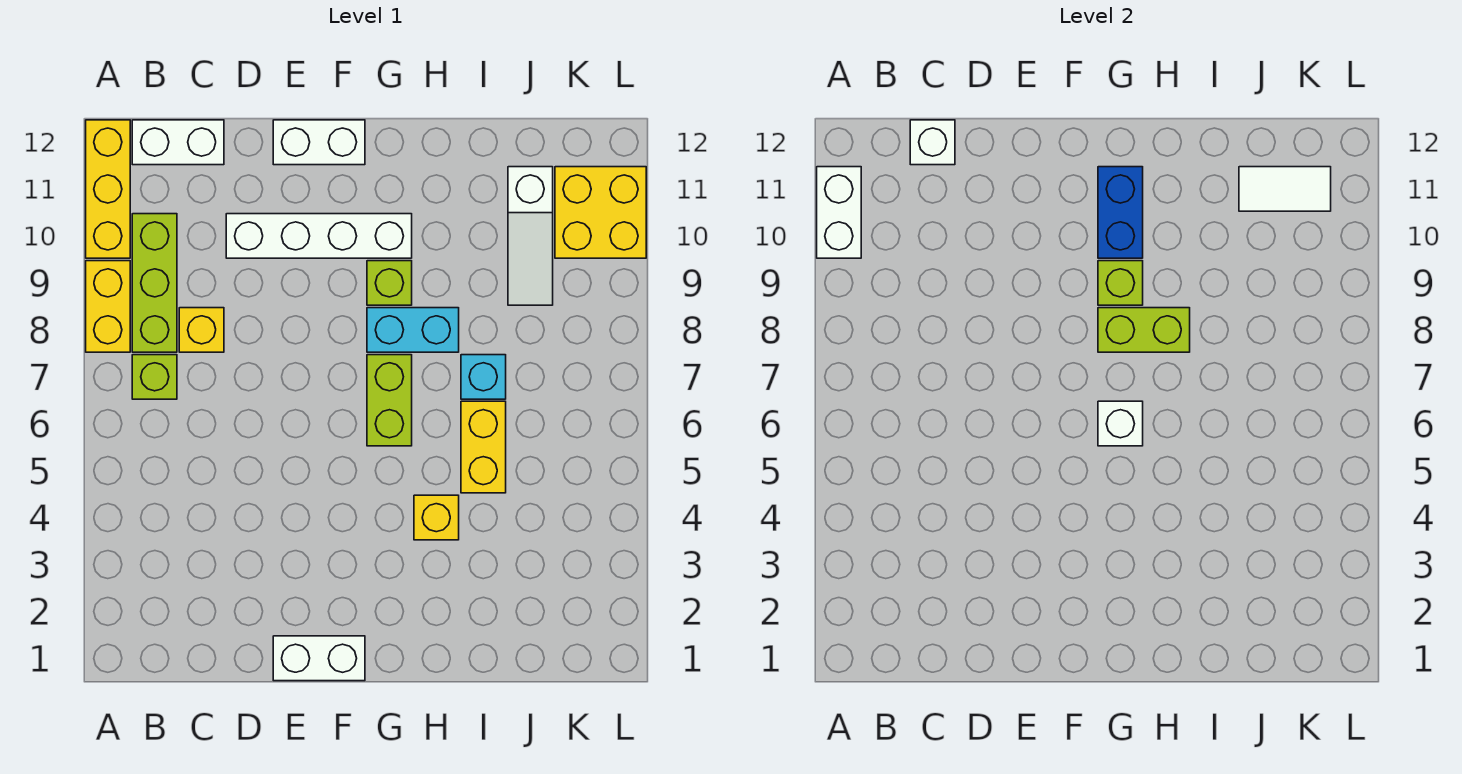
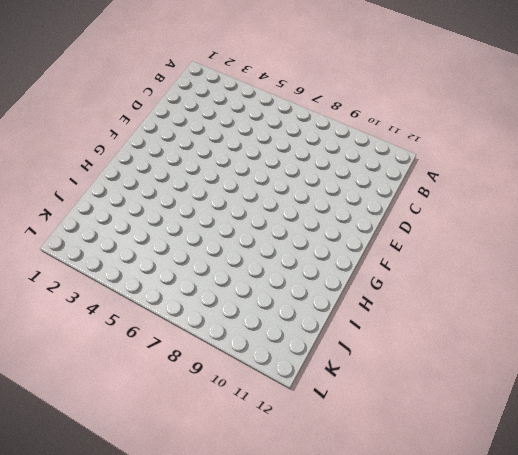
none -> yellow 1x2 brick [86,261,130,352]
none -> yellow 1x3 brick [86,120,130,258]
none -> lime 1x1 brick [132,355,177,399]

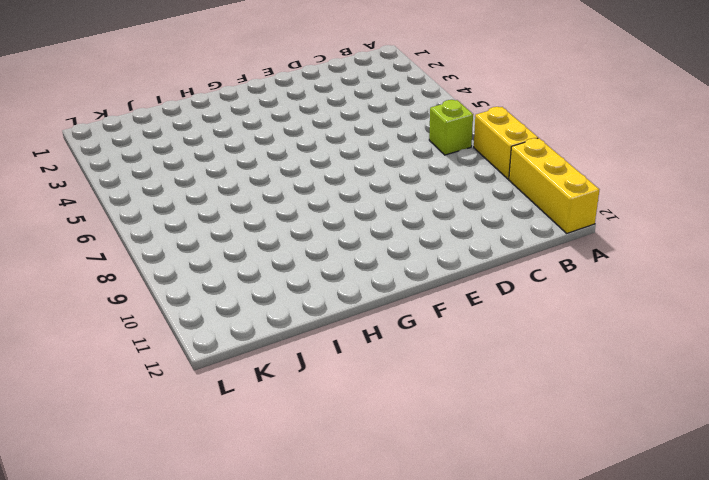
none -> lime 1x3 brick [132,214,177,352]
none -> white 1x2 brick [132,120,224,165]
none -> yellow 1x1 brick [179,308,224,352]

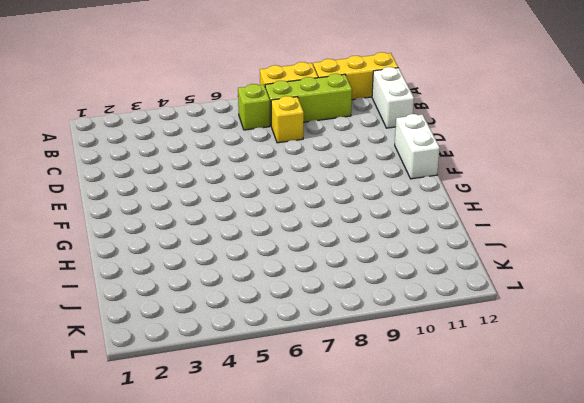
none -> white 1x4 brick [226,214,412,258]
none -> white 1x2 brick [273,636,365,681]
none -> lime 1x2 brick [367,355,412,446]

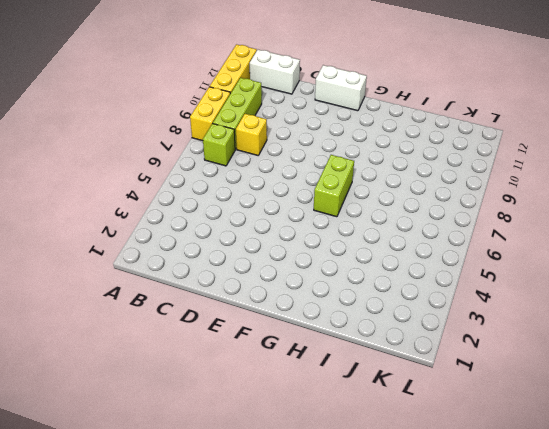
none -> white 1x4 brick [226,214,412,258]
none -> white 1x2 brick [273,636,365,681]
none -> cyan 1x2 brick [367,308,459,352]

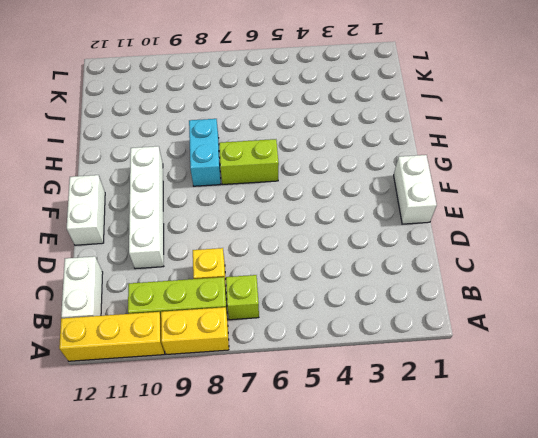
none -> lime 1x1 brick [367,261,412,305]
none -> yellow 1x1 brick [414,495,459,540]
none -> yellow 1x2 brick [461,401,506,493]

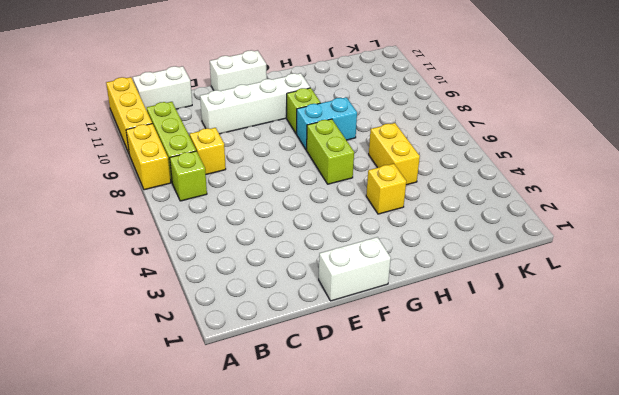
none -> cyan 1x1 brick [461,355,506,399]
none -> white 1x3 slope [508,167,553,305]
none -> yellow 2x2 brick [555,167,646,258]

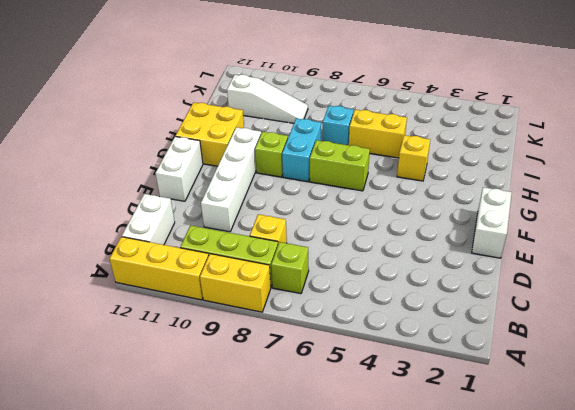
yellow 2x2 brick [176,102,244,166] -> yellow 2x2 brick moved to [555,167,646,258]
none -> white 1x2 brick [817,167,861,258]
none -> white 1x1 brick [910,120,955,165]
none -> white 1x1 brick [1098,401,1143,446]

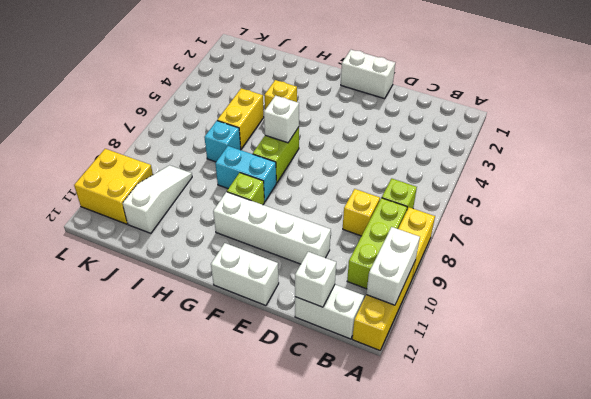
none -> lime 1x2 brick [1098,308,1190,352]
none -> lime 1x1 brick [1098,261,1143,305]
none -> blue 1x2 brick [1098,167,1143,258]

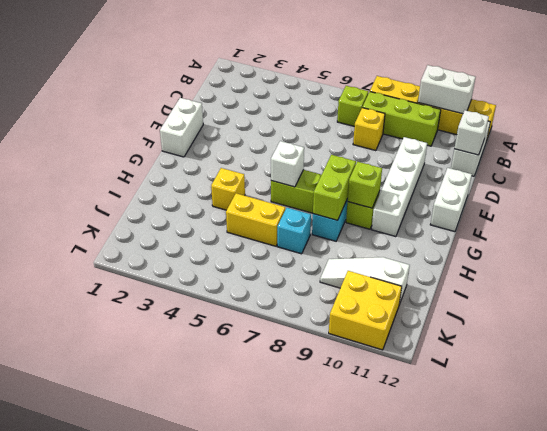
none -> blue 1x2 brick [1098,167,1143,258]
none -> white 1x2 tile [1239,167,1331,211]

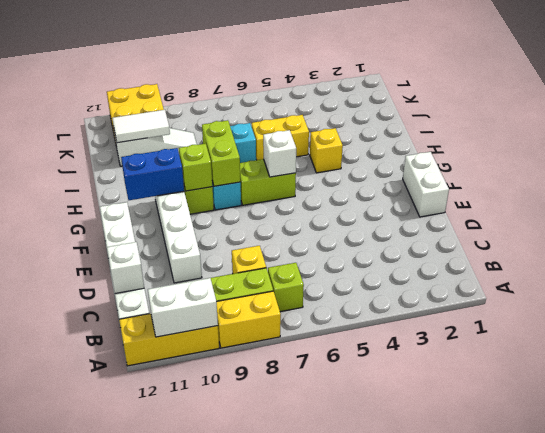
white 1x2 tile [112,110,170,143] -> white 1x2 tile turned to [1239,167,1331,211]

